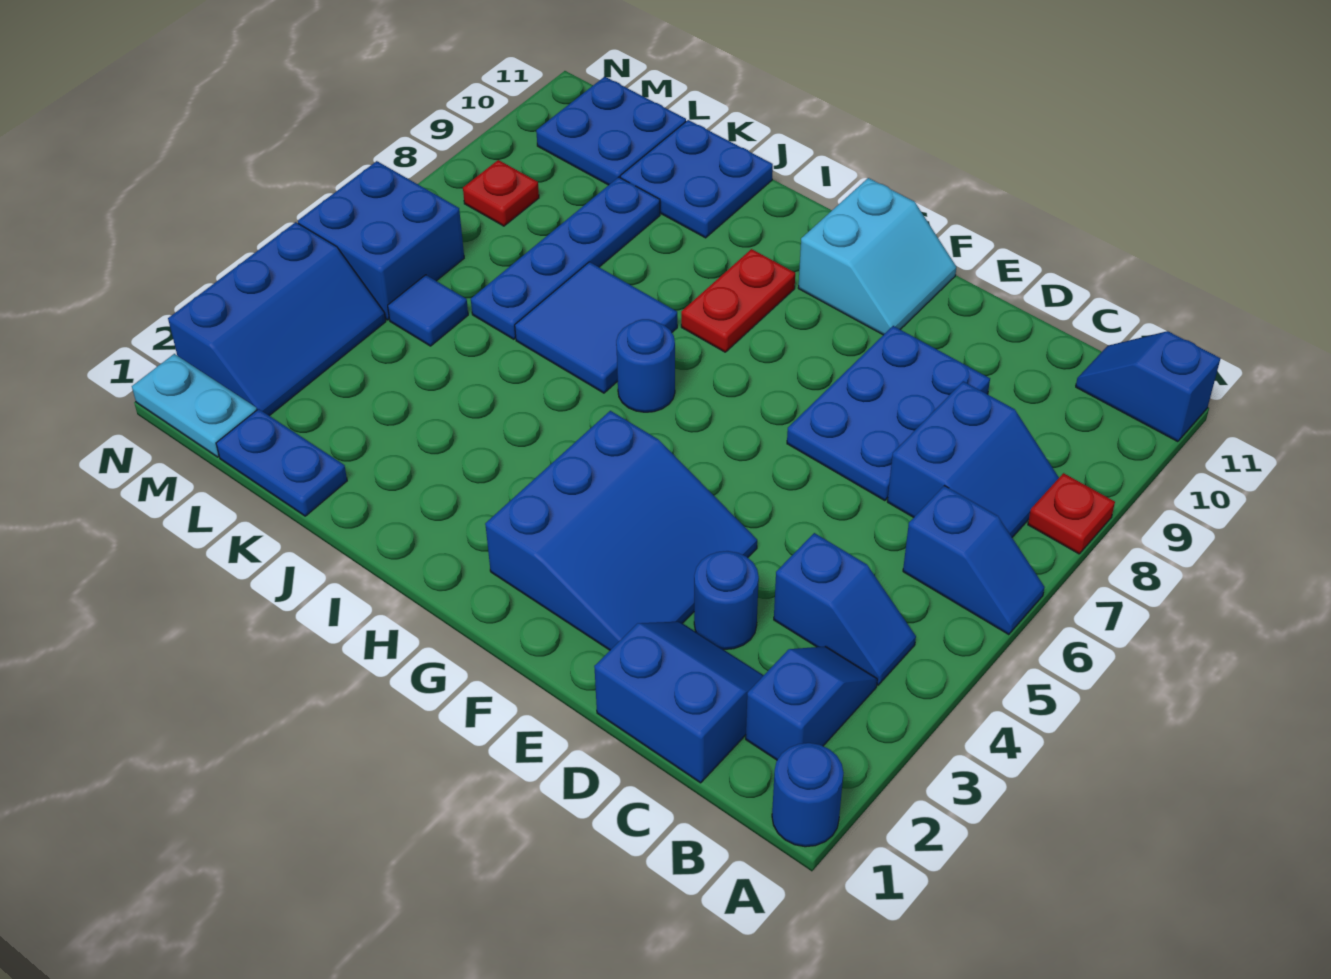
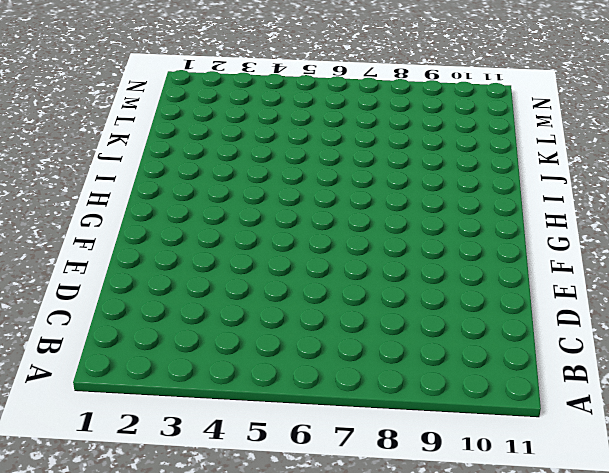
none -> blue 1x1 round brick [772,743,843,847]
none -> blue 1x2 slope [903,486,1044,635]
none -> red 1x1 plate [1028,473,1115,554]

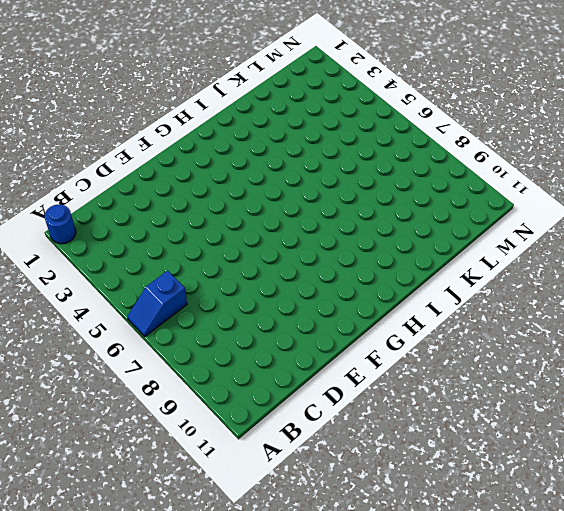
none -> red 1x1 plate [1028,473,1115,554]
none -> blue 1x2 slope [1076,331,1220,442]
none -> blue 1x2 slope [746,646,877,760]

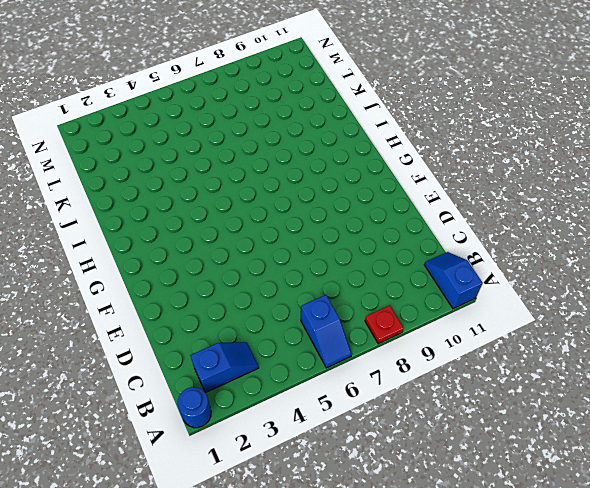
none -> blue 1x2 slope [774,533,916,685]
none -> blue 2x2 slope [887,381,1059,537]
none -> blue 2x2 slope [594,622,764,783]

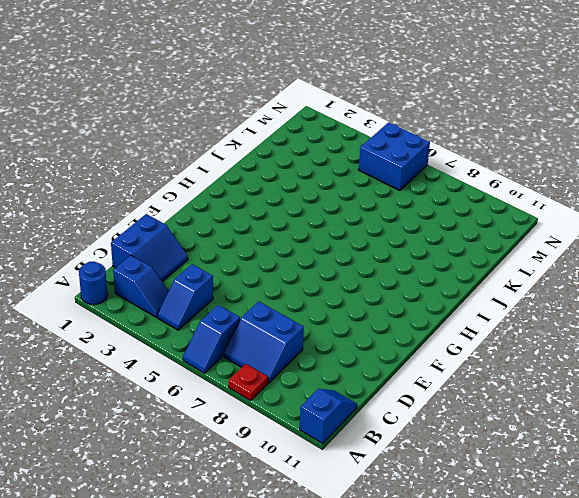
none -> blue 1x1 round brick [694,551,759,649]
none -> blue 2x3 plate [787,326,990,501]
none -> blue 3x3 slope [485,411,757,650]

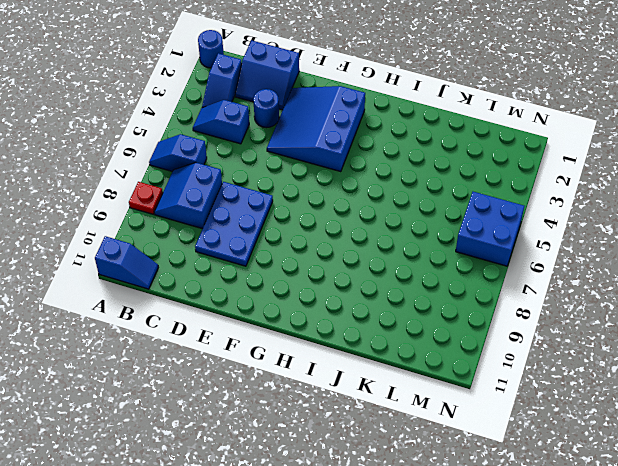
none -> cyan 2x2 slope [798,178,956,335]
none -> blue 1x1 round brick [616,319,675,412]
none -> red 1x2 plate [681,249,795,352]

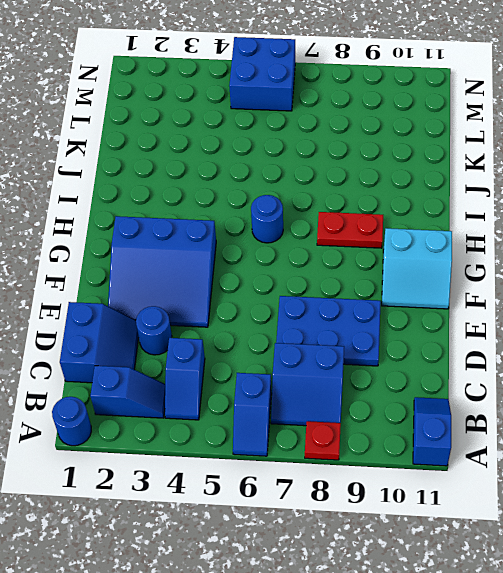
none -> blue 2x2 tile [515,262,677,393]
none -> blue 2x2 plate [620,120,773,238]
none -> blue 1x2 plate [216,409,347,516]

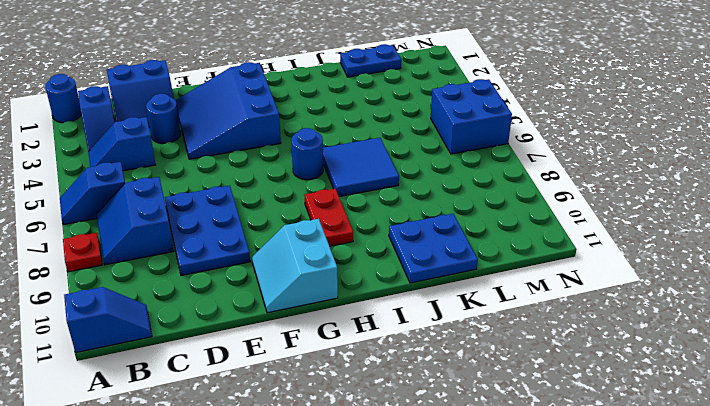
none -> blue 1x4 plate [471,177,660,339]
none -> blue 1x1 tile [388,275,468,346]
none -> blue 2x2 plate [536,77,686,185]

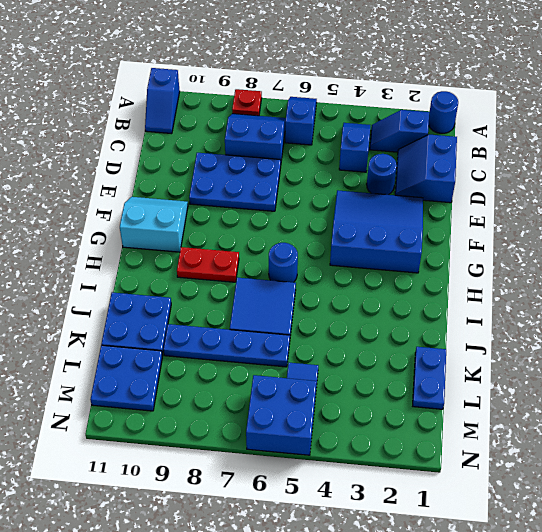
none -> cyan 1x2 plate [132,354,257,457]
none -> blue 2x3 slope [168,222,386,416]
none -> red 1x1 plate [463,160,539,226]

